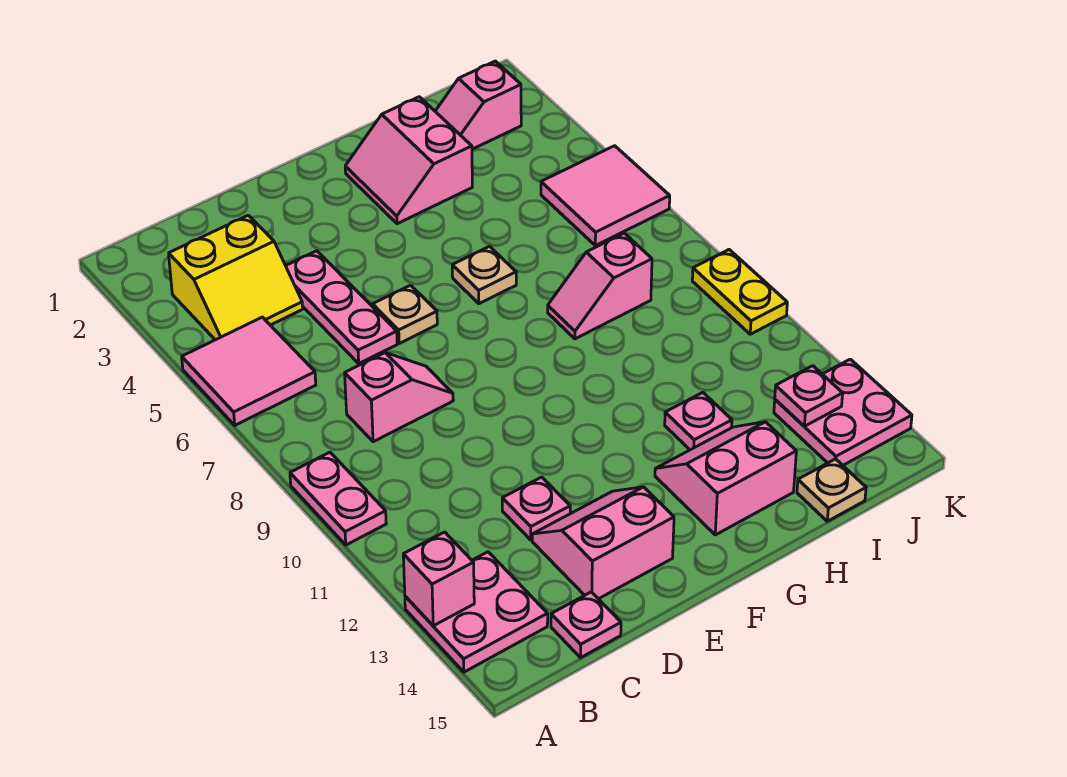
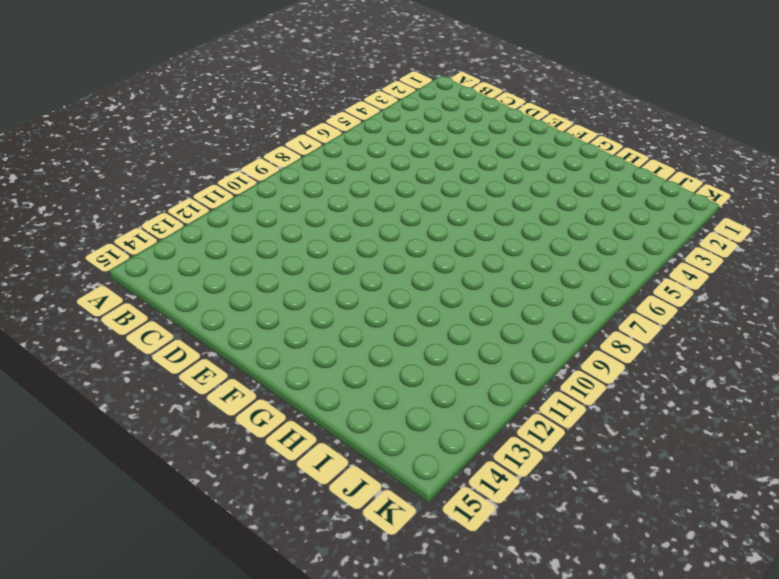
none -> pink 2x2 tile [182,317,316,425]
none -> pink 1x2 plate [290,452,386,545]
none -> pink 2x2 plate [405,552,548,672]

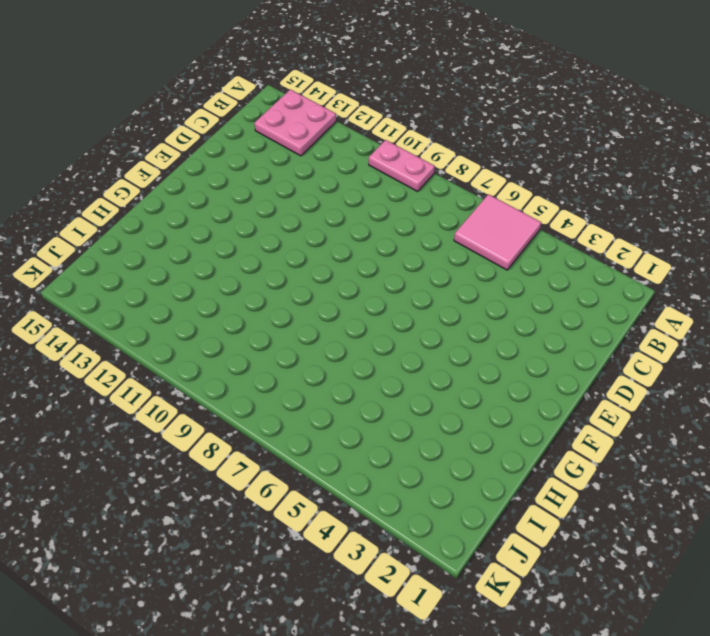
none -> yellow 2x2 slope [169,215,303,340]
none -> pink 1x2 slope [345,353,453,442]
none -> pink 1x1 plate [551,592,621,658]

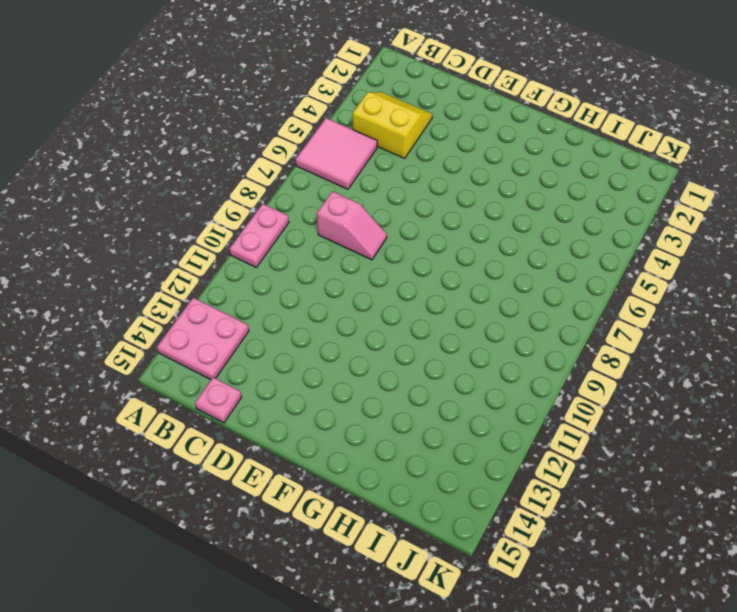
yellow 2x2 slope [353,92,433,158] -> yellow 2x2 slope turned to [169,215,303,340]
none -> pink 1x3 plate [286,251,397,363]
none -> pink 1x1 plate [502,477,570,540]
none -> pink 2x2 slope [532,487,674,599]

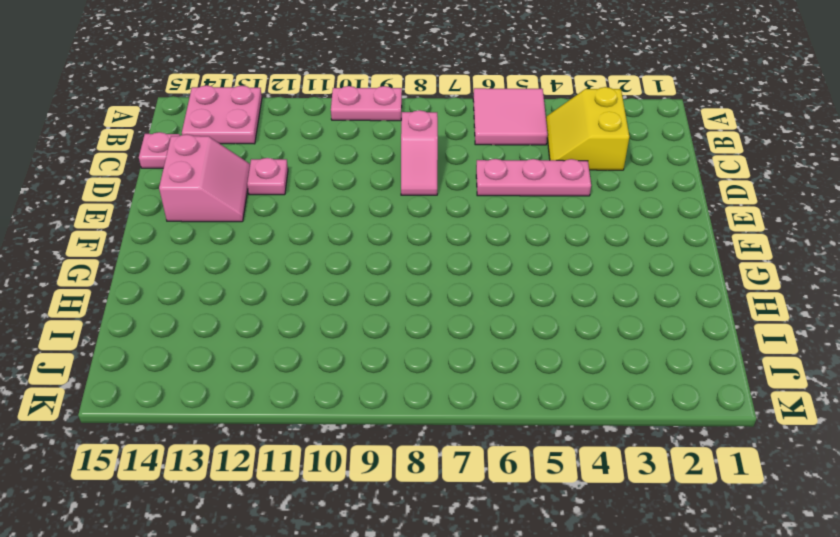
none -> tan 1x1 plate [373,285,437,343]
none -> pink 2x2 slope [345,97,472,224]
none -> tan 1x1 plate [452,247,516,304]

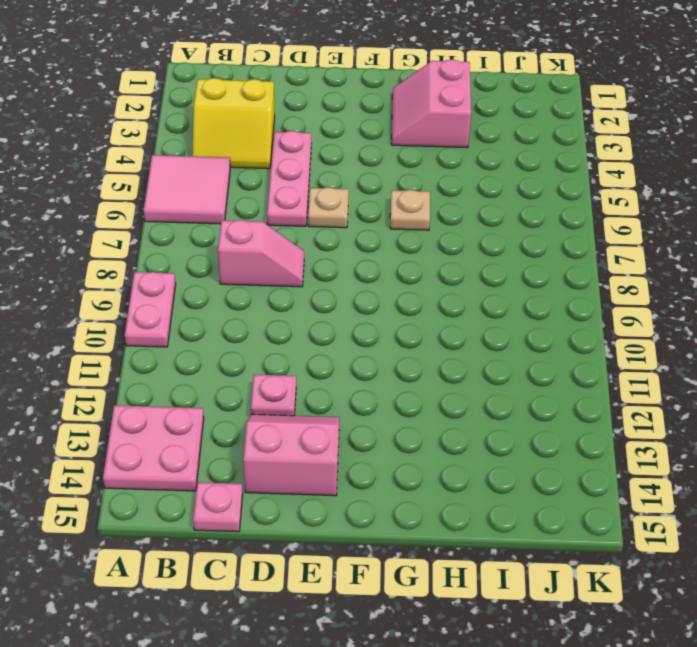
none -> pink 2x2 slope [655,422,796,535]
none -> pink 1x2 slope [548,233,652,339]
none -> pink 1x1 plate [665,392,732,450]

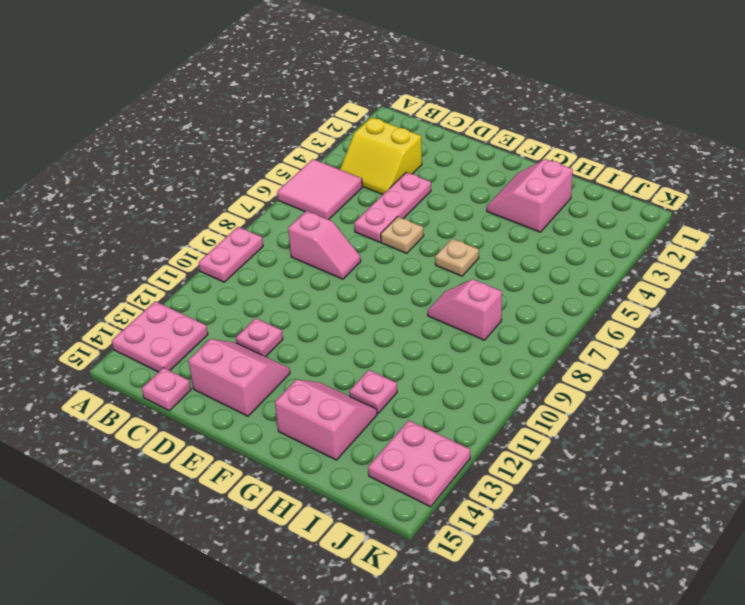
none -> pink 1x2 slope [435,61,521,149]
none -> tan 1x1 plate [797,459,866,521]
none -> pink 2x2 tile [541,146,670,246]

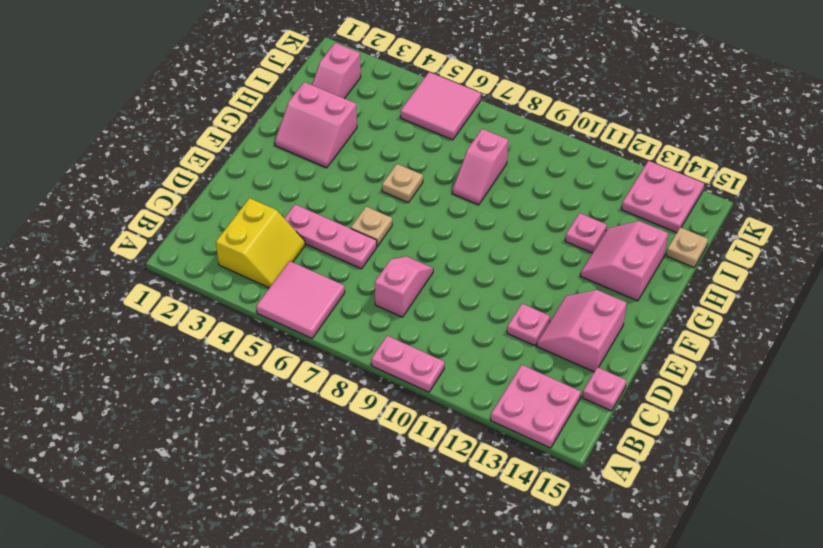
none -> yellow 1x2 plate [692,250,787,334]
none -> pink 1x1 brick [403,532,474,626]
none -> pink 1x1 plate [775,366,843,426]

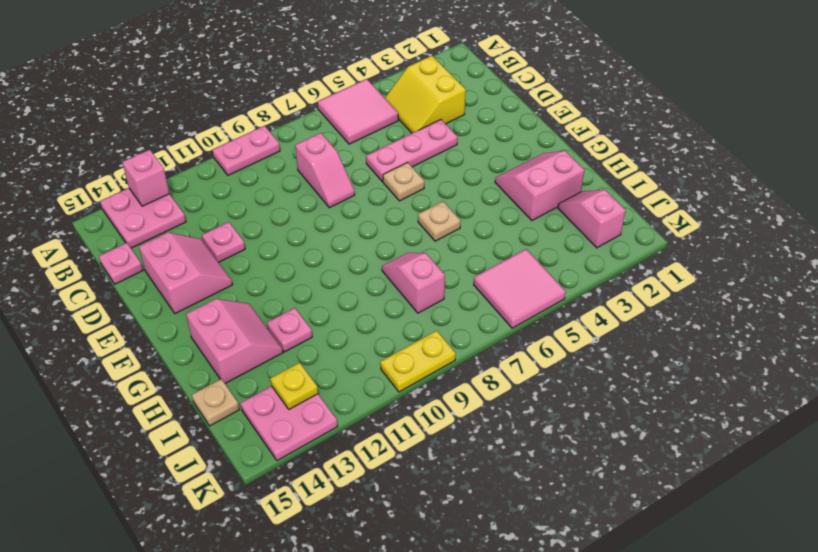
yellow 1x1 plate [270,363,318,409] -> pink 1x1 plate [775,366,843,426]

